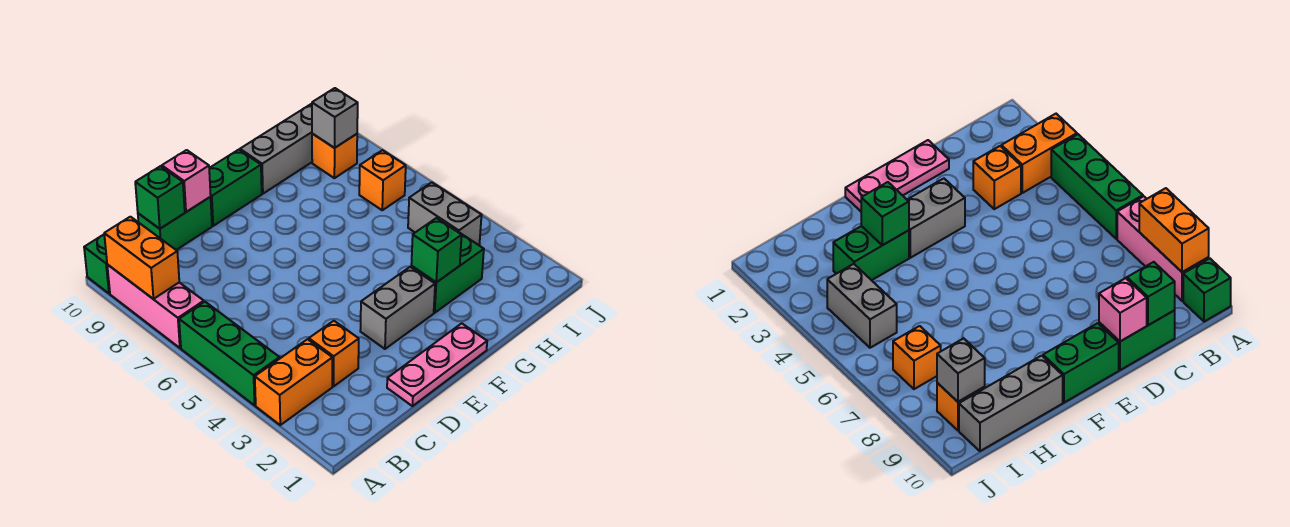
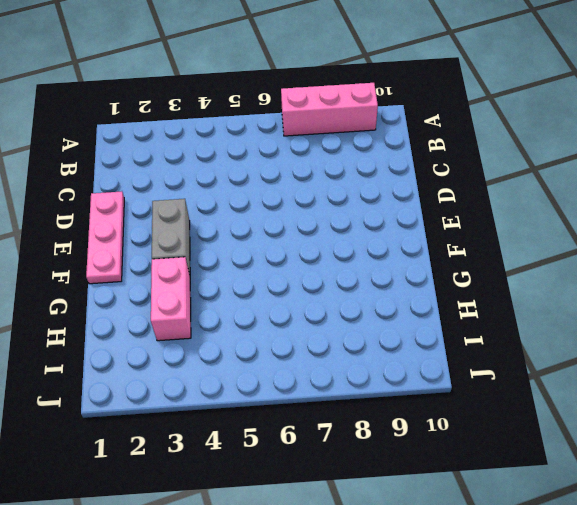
pink 1x2 brick [151,257,191,341] -> green 1x2 brick [411,233,484,313]
none -> orange 1x2 brick [255,339,332,425]
none -> green 1x3 brick [179,302,280,405]
none -> green 1x1 brick [84,235,110,293]

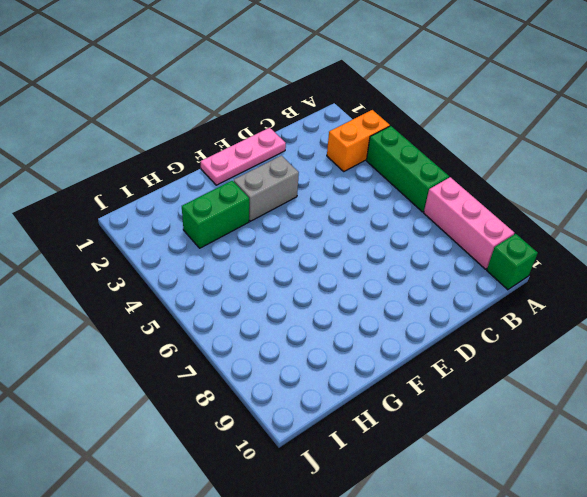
none -> orange 1x1 brick [309,321,359,386]
none -> green 1x2 brick [138,197,212,250]
none -> green 1x2 brick [209,150,262,226]

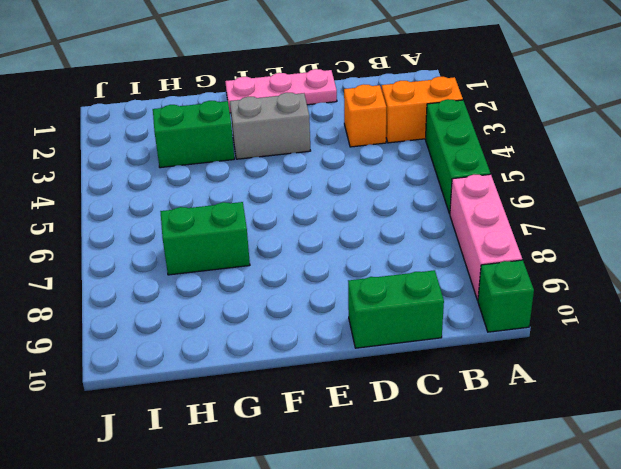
green 1x2 brick [160,202,250,275] -> green 1x2 brick moved to [209,150,262,226]
none -> grey 1x3 brick [240,104,312,194]
none -> grey 1x2 brick [408,182,482,245]
none -> orange 1x1 brick [359,150,406,210]

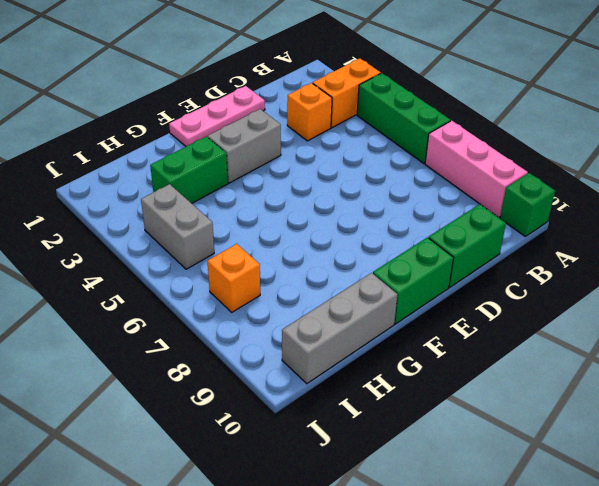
none -> orange 1x1 brick [312,134,357,178]
none -> orange 1x2 brick [104,217,179,299]
none -> green 1x1 brick [135,166,185,229]

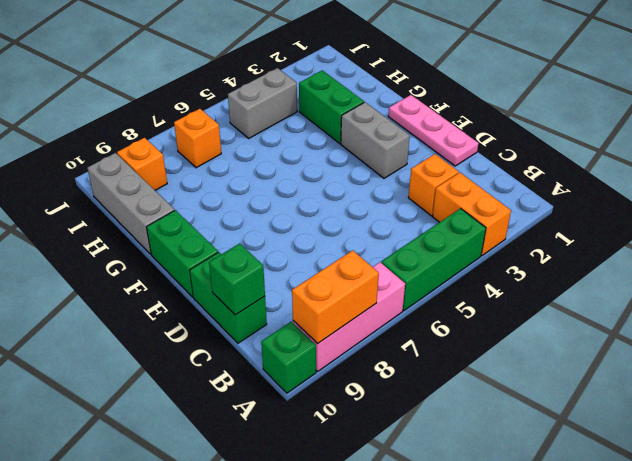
none -> pink 1x1 brick [162,150,211,212]
none -> green 1x1 brick [411,218,462,282]
none -> grey 1x1 brick [312,88,358,148]

